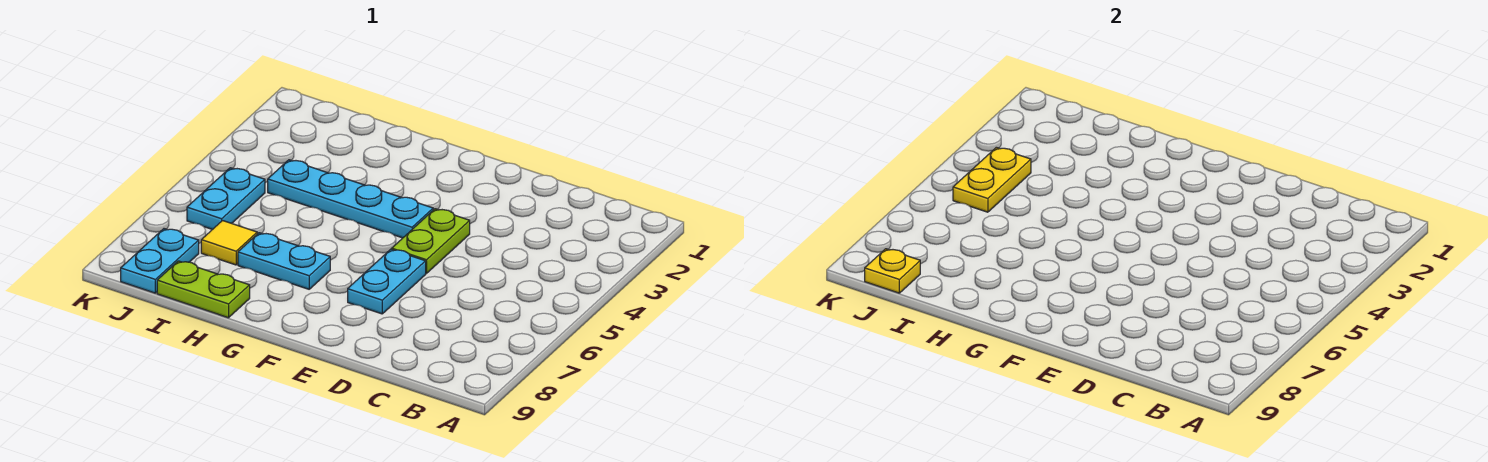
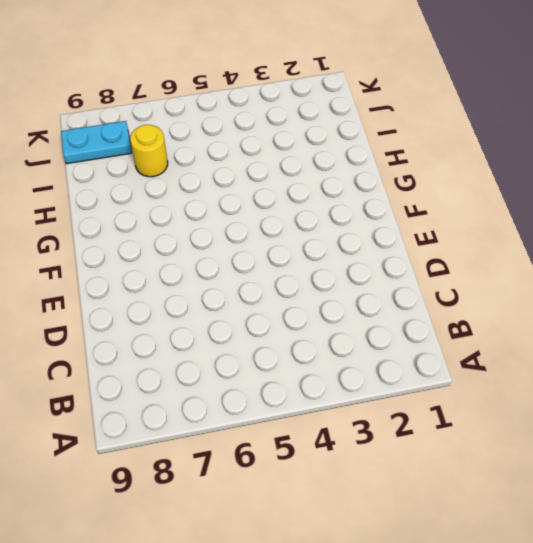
yellow 1x1 round brick [130,125,168,177] -> yellow 1x1 tile [201,221,257,265]
none -> lime 1x2 plate [392,209,470,273]
none -> cyan 1x2 plate [348,249,426,314]

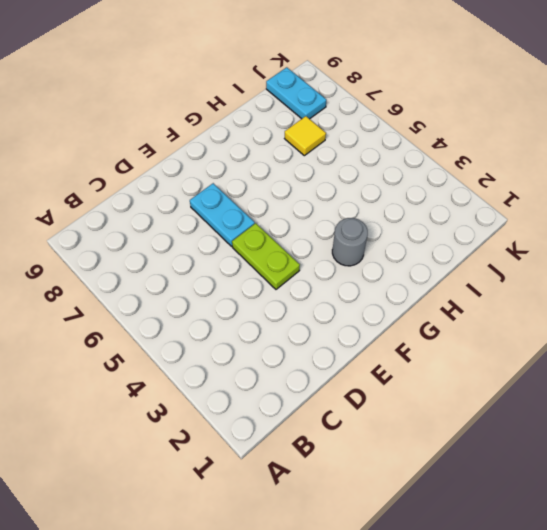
grey 1x1 round brick [332,218,368,266] -> none
none -> cyan 1x4 plate [268,160,433,238]
none -> cyan 1x2 plate [238,233,330,289]

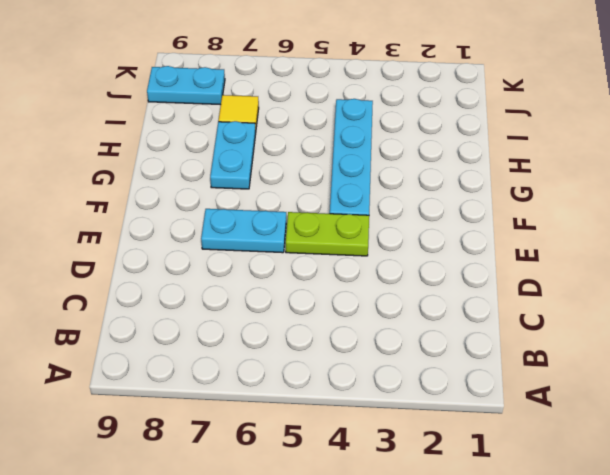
none -> lime 1x2 plate [157,261,250,318]
none -> cyan 1x2 plate [187,168,265,230]

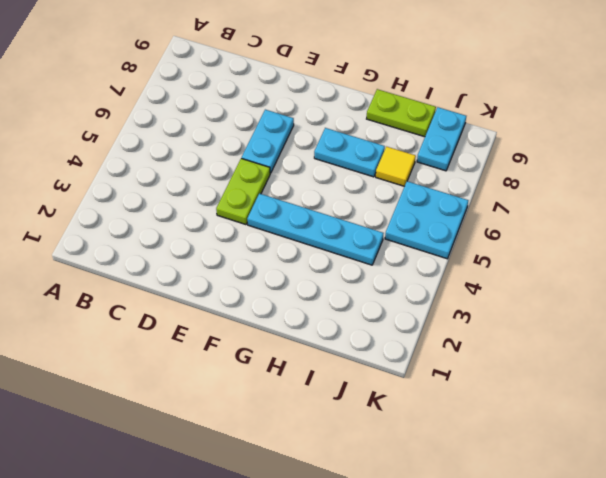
cyan 2x2 plate [385,181,468,259] -> cyan 1x2 plate [187,168,265,230]
none -> yellow 1x2 plate [953,147,1031,212]
none -> yellow 1x1 plate [865,249,920,293]

